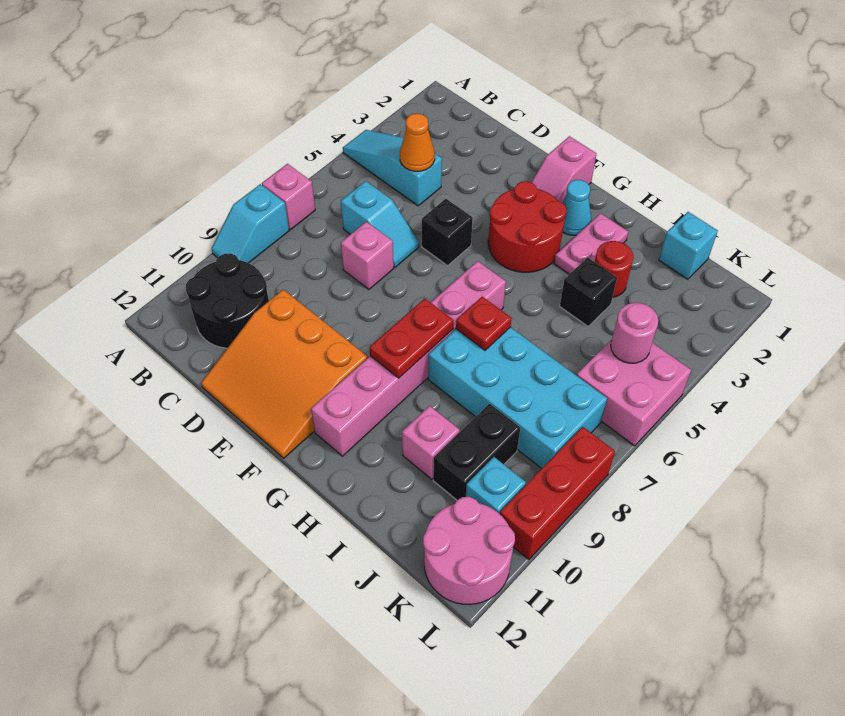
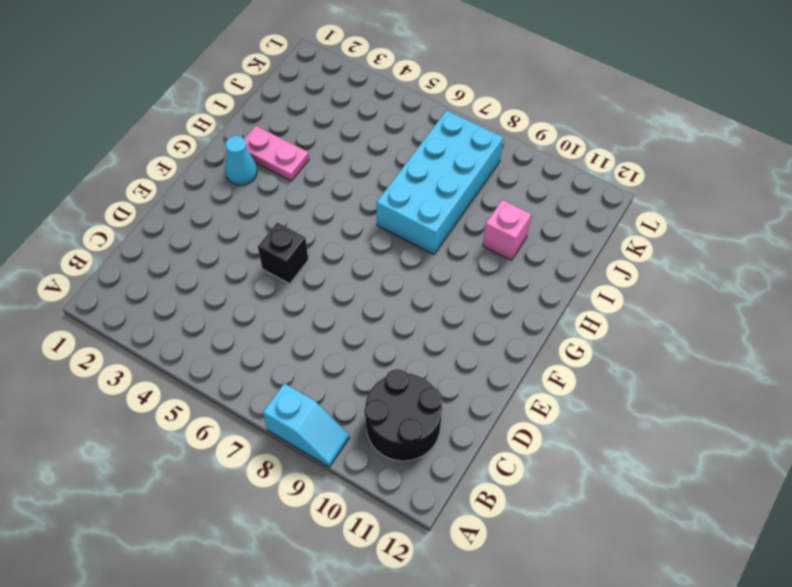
none -> cyan 1x3 slope [343,130,442,206]
none -> pink 1x1 brick [262,164,315,230]
none -> cyan 1x2 slope [341,181,419,267]

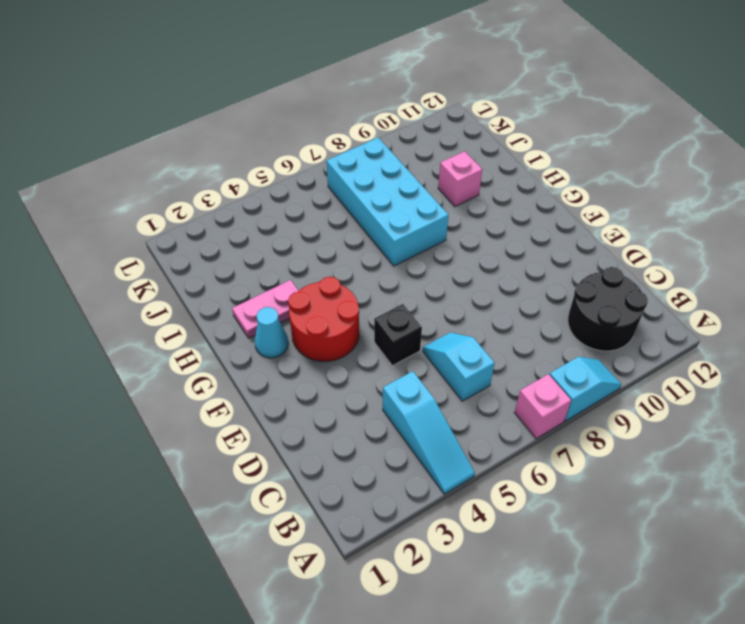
none -> pink 1x1 brick [341,222,394,289]
none -> orange 3x3 slope [201,290,367,458]
none -> pink 1x2 slope [531,136,596,203]

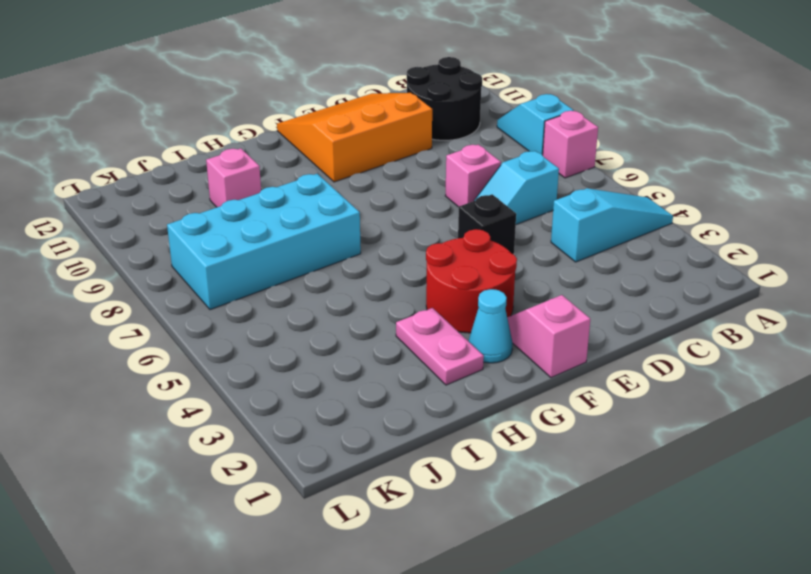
none -> pink 1x6 brick [311,261,506,456]
none -> red 1x1 round brick [595,241,633,297]
none -> black 1x1 brick [560,257,617,326]

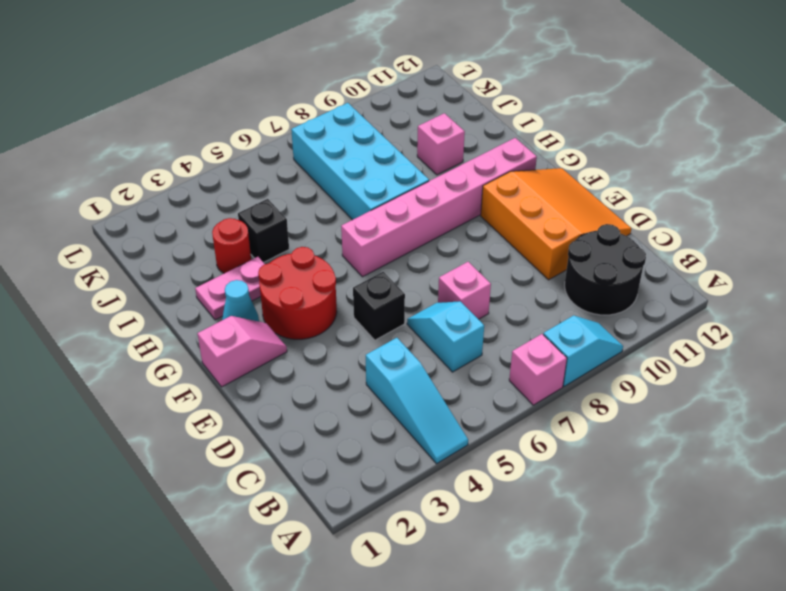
none -> cyan 1x1 brick [659,212,718,279]
none -> black 1x2 brick [433,404,520,500]
none -> pink 2x2 brick [577,339,691,446]

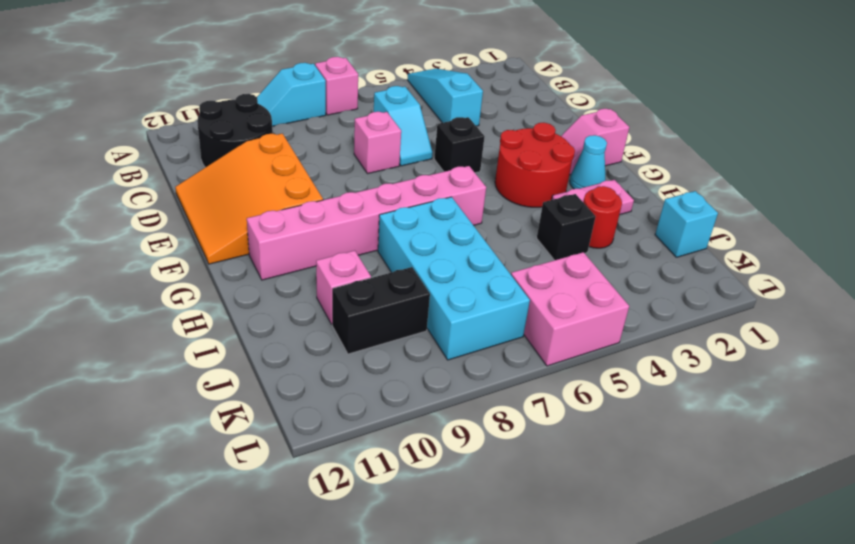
none -> cyan 1x1 brick [466,457,526,514]
none -> pink 2x2 round brick [423,497,515,604]
none -> red 1x3 brick [500,427,615,560]

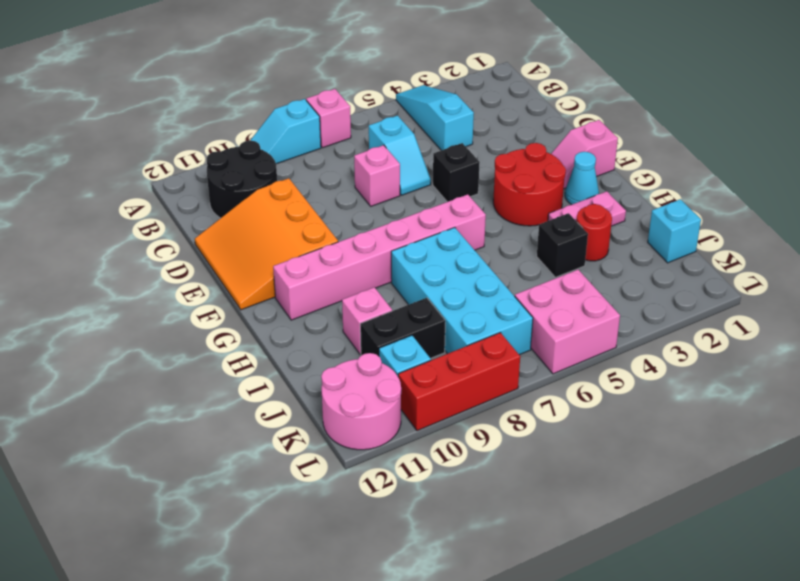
none -> orange 1x1 cone [400,114,435,171]
none -> red 1x2 plate [370,298,454,378]
none -> red 1x1 plate [456,297,512,350]

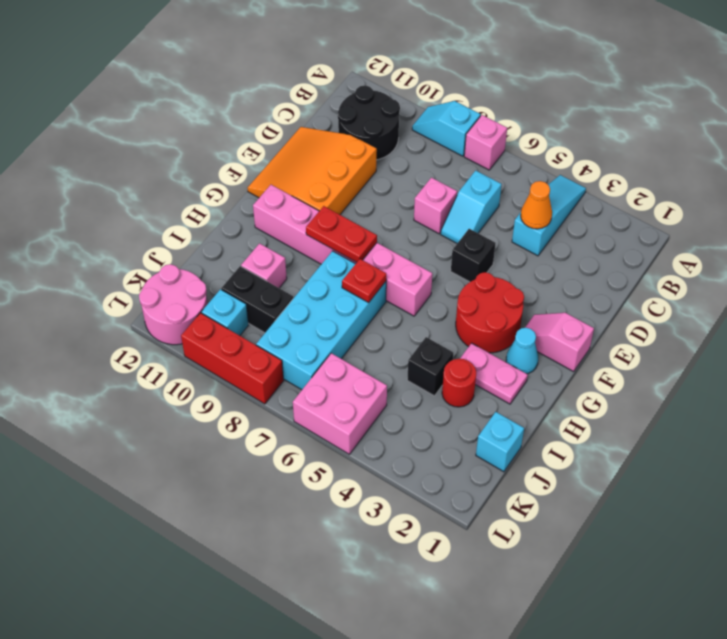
none -> pink 1x1 round brick [611,303,658,363]

